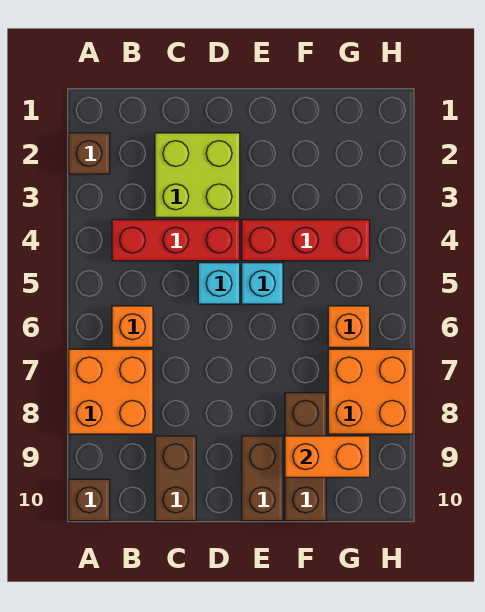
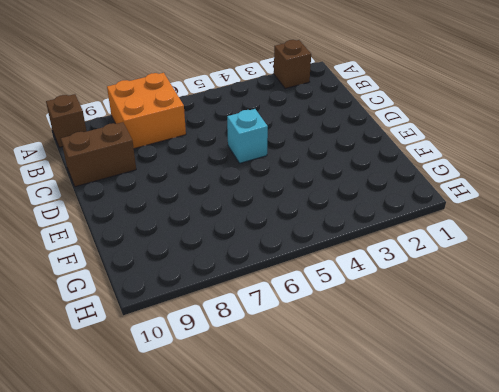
none -> red 1x3 brick [112,220,240,261]
none -> orange 1x1 brick [112,306,153,347]
none -> lime 2x2 brick [155,133,240,217]

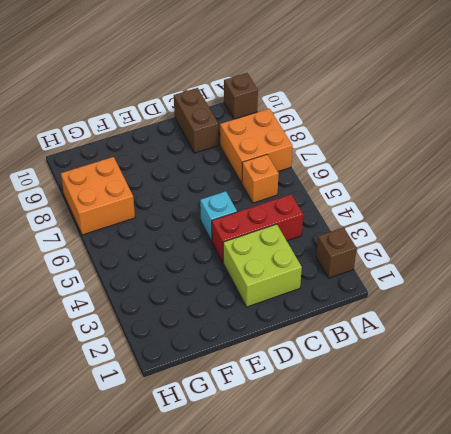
none -> red 1x3 brick [242,220,370,261]
none -> cyan 1x1 brick [242,263,283,304]
none -> brown 1x2 brick [242,436,283,521]

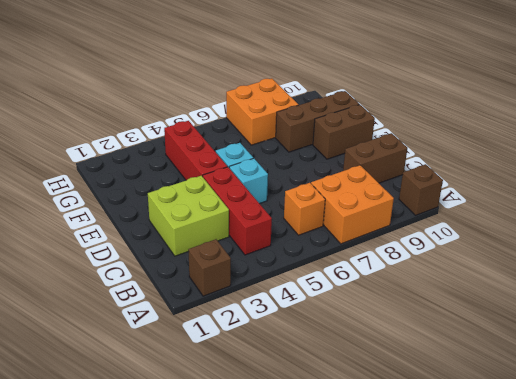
none -> orange 1x1 brick [328,306,370,347]
none -> orange 1x2 brick [285,436,370,477]

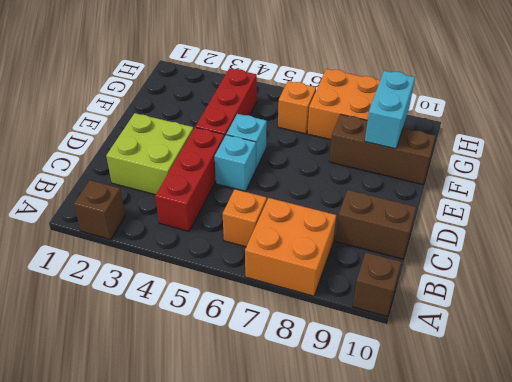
cyan 1x2 brick [365,71,415,149] -> orange 1x2 brick [285,436,370,477]
none -> brown 1x2 brick [242,436,283,521]

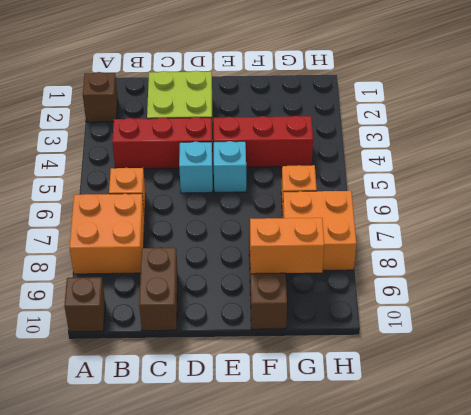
none -> brown 1x2 brick [242,436,283,521]

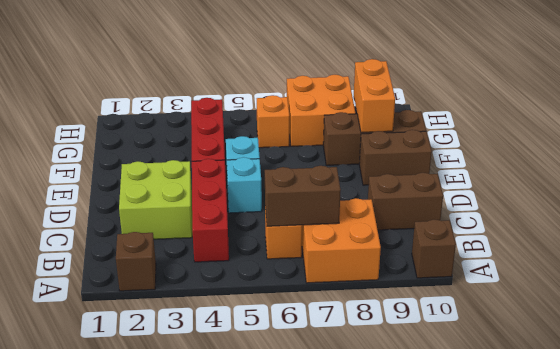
brown 1x2 brick [265,166,341,226] -> none

